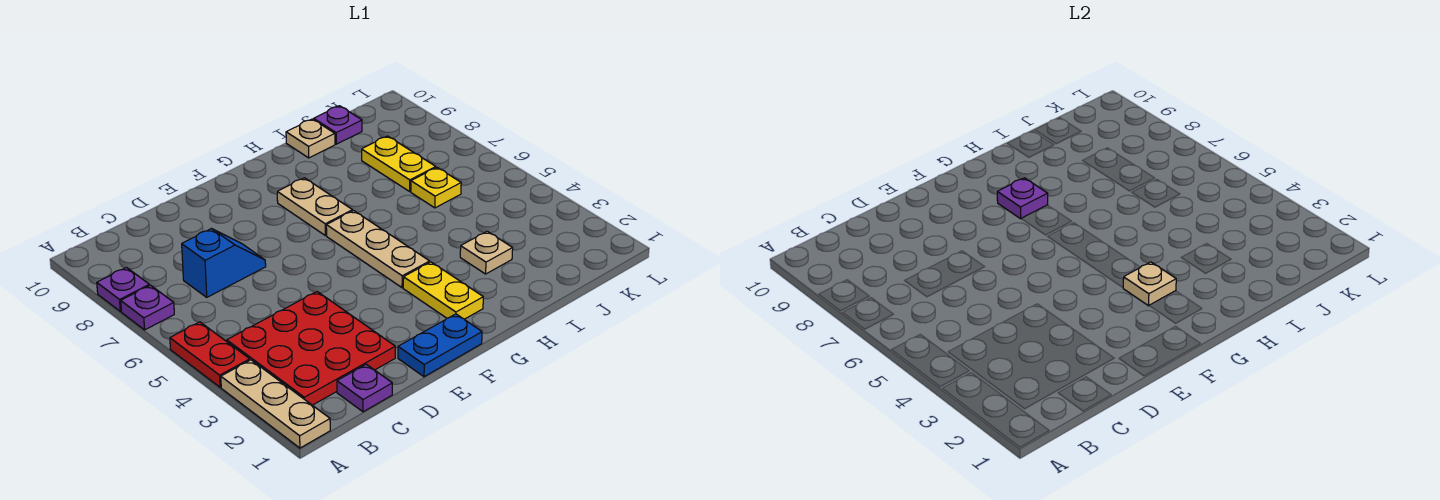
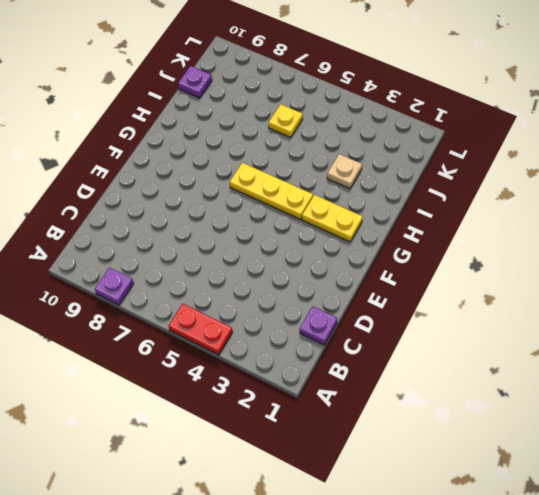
yellow 1x3 plate [230,163,313,219] -> tan 1x3 plate [326,211,430,288]
none -> tan 1x3 plate [221,360,330,448]
none -> purple 1x1 plate [121,285,174,330]
none -> red 3x3 plate [227,292,395,405]

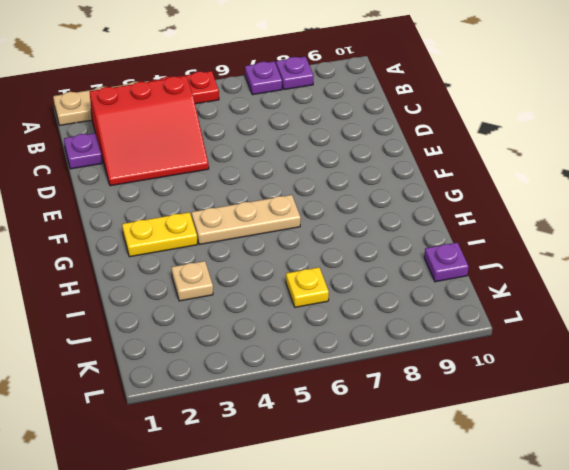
red 3x3 slope [90,76,209,186] -> red 3x3 plate [227,292,395,405]
none -> blue 1x2 slope [182,229,266,297]
none -> blue 1x2 plate [398,314,482,377]
none -> tan 1x2 plate [277,178,353,236]

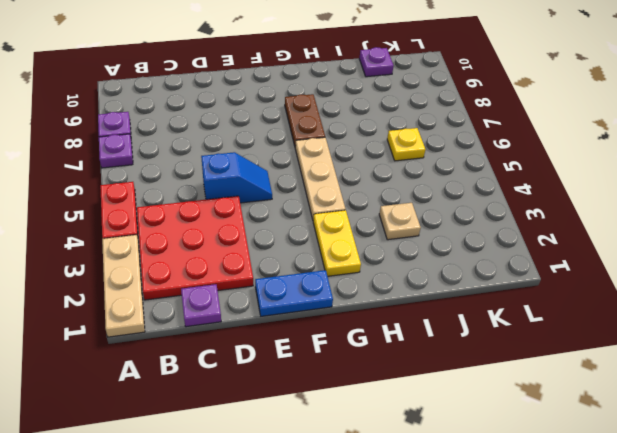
blue 1x2 slope [201,152,272,203] -> blue 1x2 slope moved to [182,229,266,297]
brown 1x2 plate [285,94,325,146] -> tan 1x2 plate [277,178,353,236]
none -> tan 1x1 plate [286,119,335,158]
none -> yellow 1x2 plate [362,136,436,191]
none -> tan 1x1 plate [1123,262,1176,306]

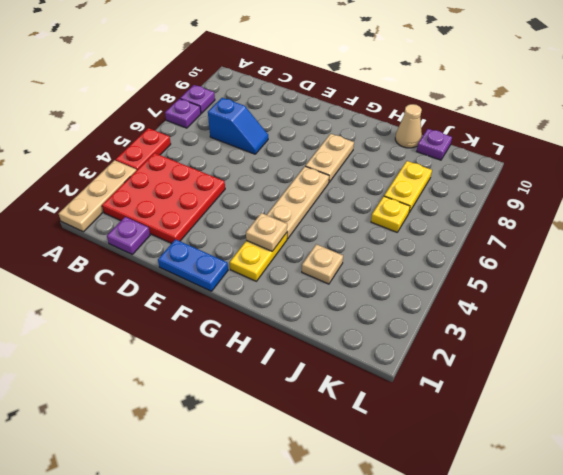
tan 1x1 cone [395,104,422,148] -> tan 1x1 plate [286,119,335,158]
none -> purple 1x1 plate [997,178,1048,219]

